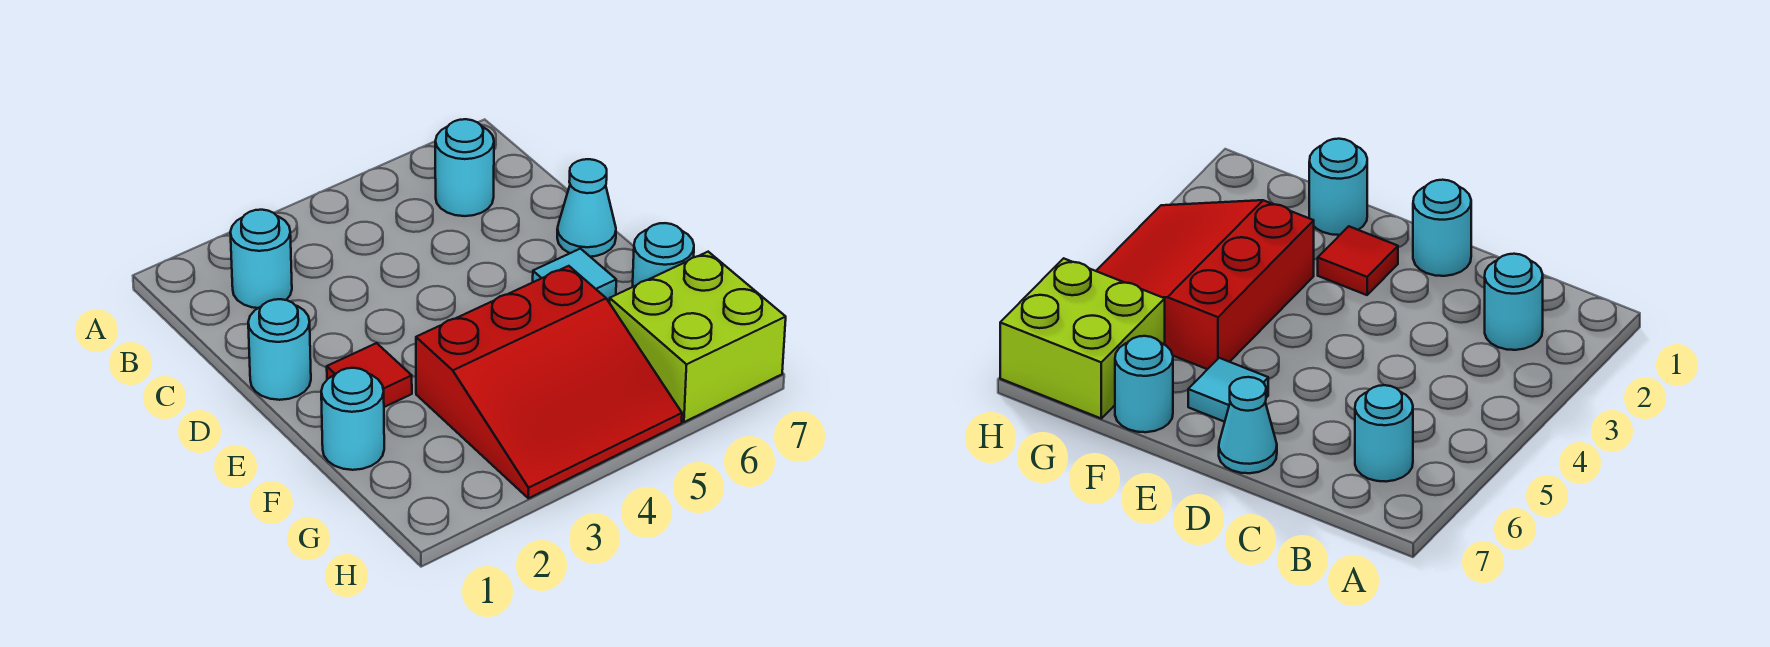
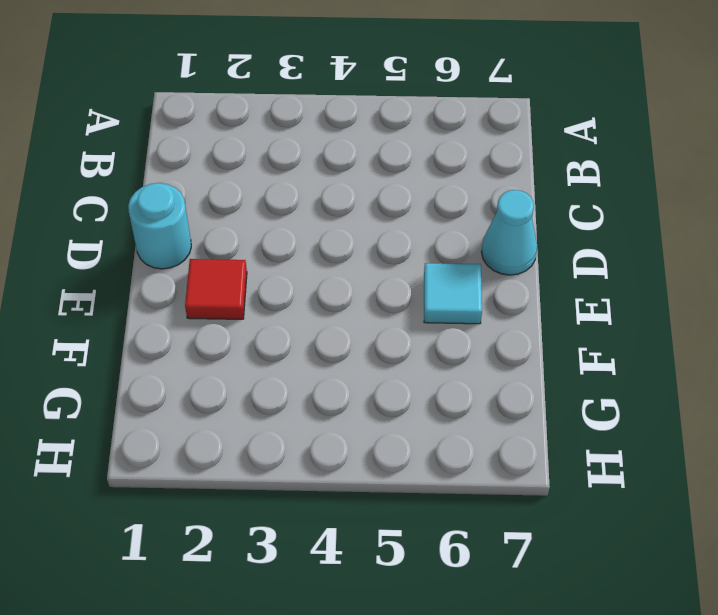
none -> cyan 1x1 round brick [230,210,292,308]
none -> cyan 1x1 round brick [435,119,494,216]

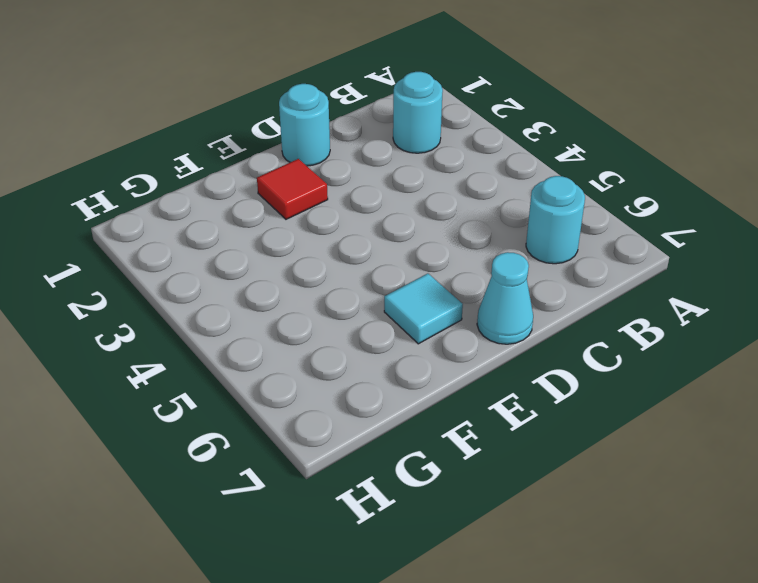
none -> cyan 1x1 round brick [321,368,384,470]
none -> red 3x3 slope [416,266,682,498]

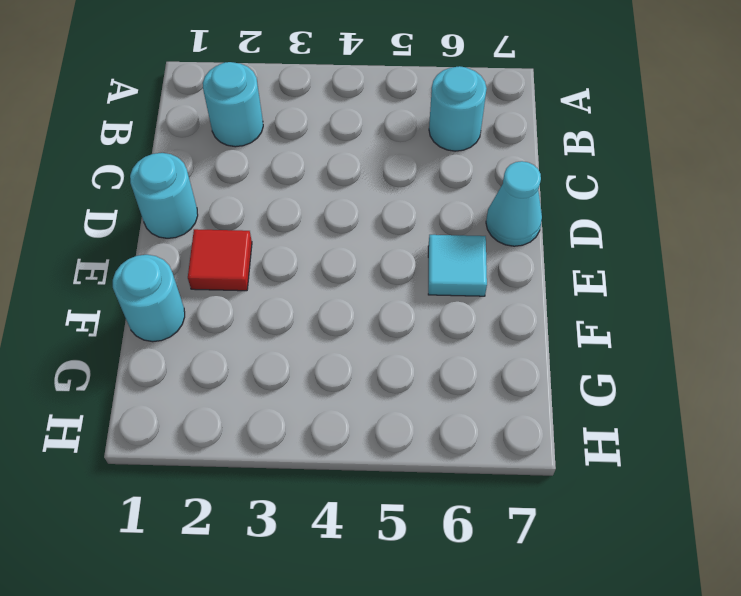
none -> red 3x3 slope [416,266,682,498]
none -> cyan 1x1 round brick [633,223,694,287]

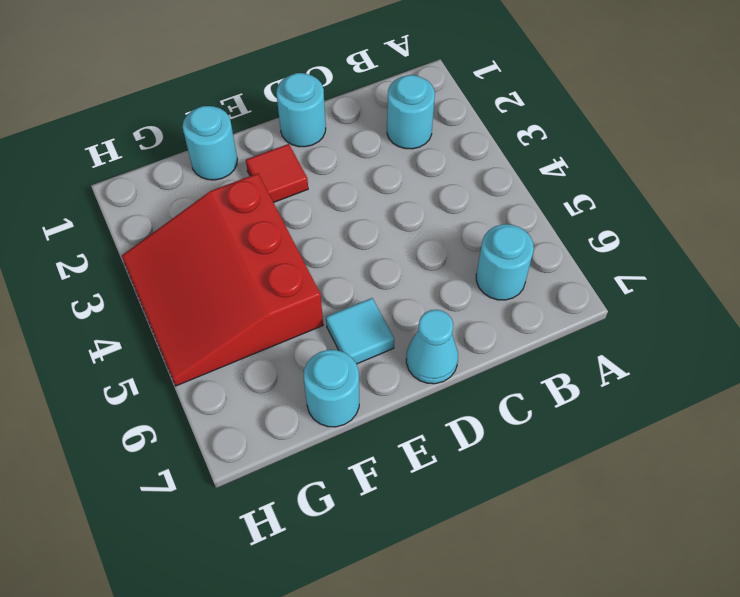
none -> lime 2x2 brick [610,252,786,422]

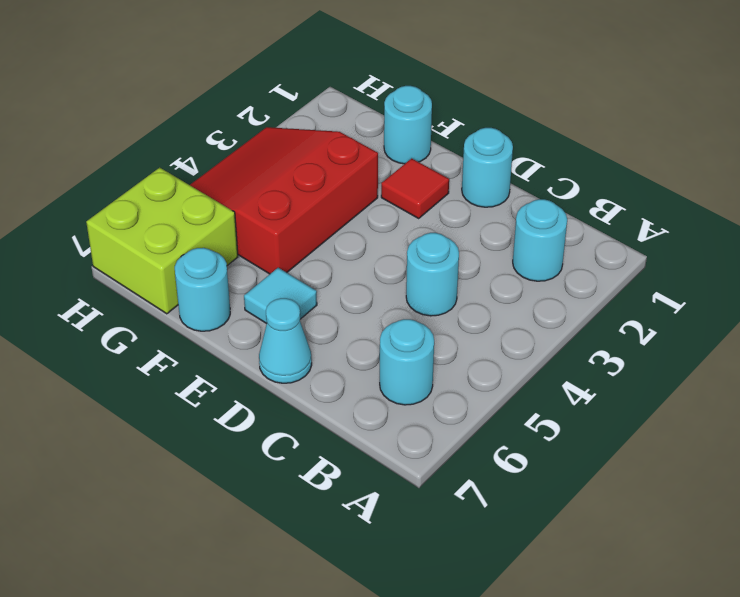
cyan 1x1 round brick [406,233,459,316] -> none

